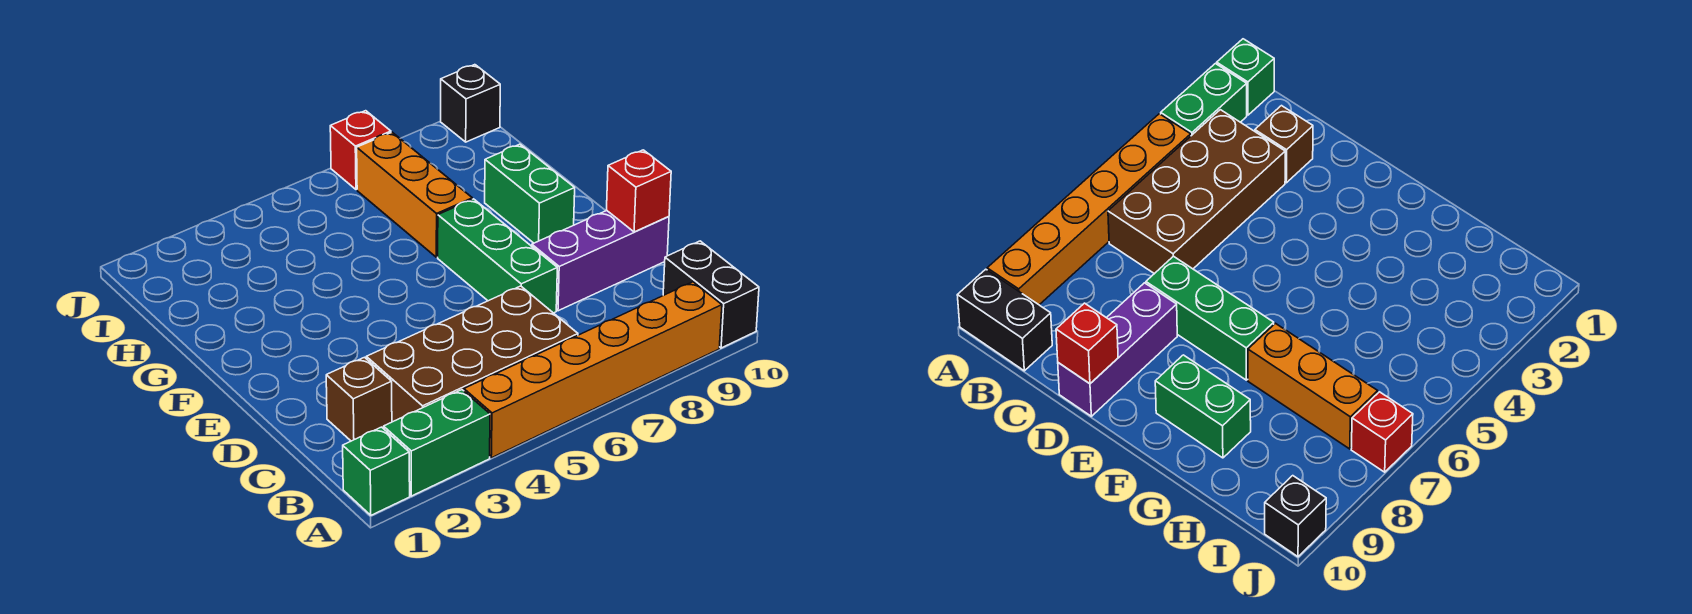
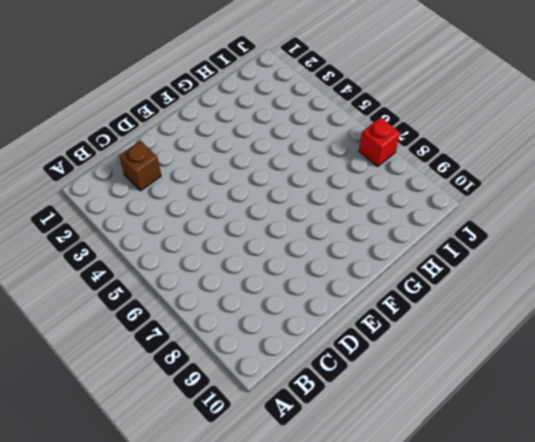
none -> green 1x1 brick [343,427,410,515]
none -> green 1x2 brick [384,390,490,496]
none -> orange 1x6 brick [464,282,722,458]

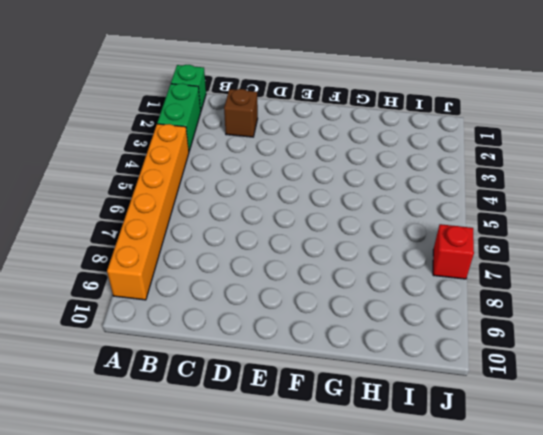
none -> black 1x2 brick [663,241,759,348]
none -> brown 2x4 brick [366,286,578,422]
none -> green 1x3 brick [438,199,557,313]

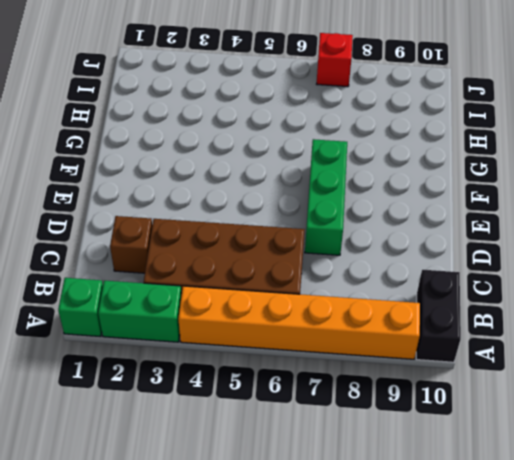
none -> purple 1x3 brick [532,210,669,311]
none -> green 1x2 brick [485,144,575,243]
none -> orange 1x3 brick [357,132,472,257]

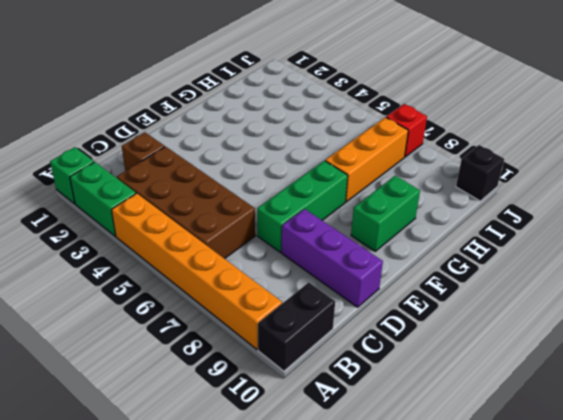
none -> red 1x1 brick [607,150,671,232]

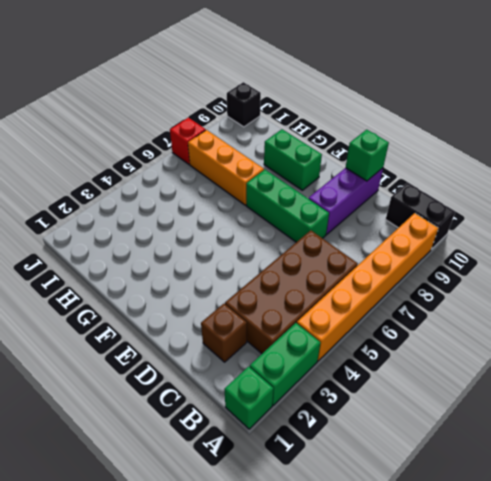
green 1x1 brick [346,130,389,181] -> red 1x1 brick [607,150,671,232]

